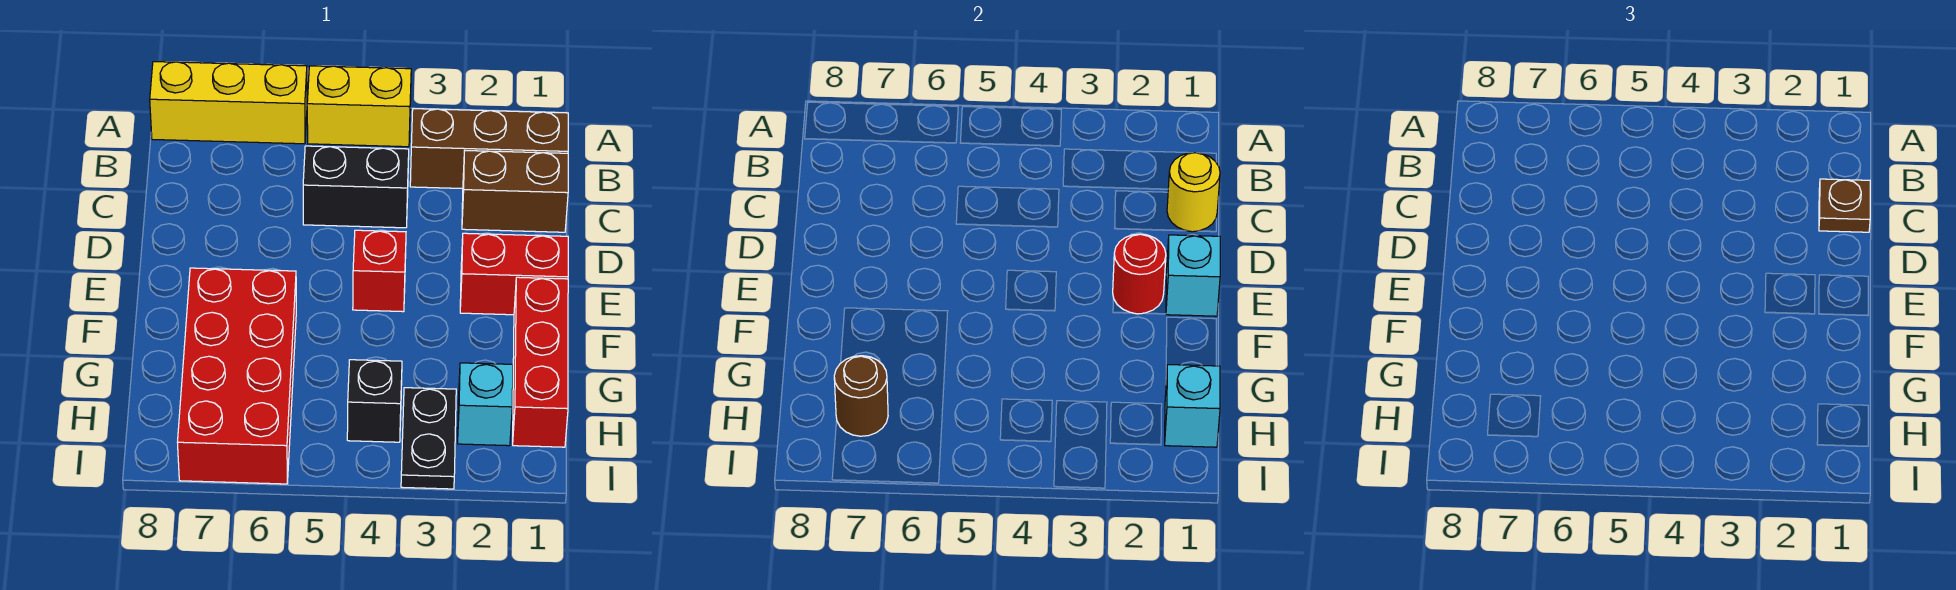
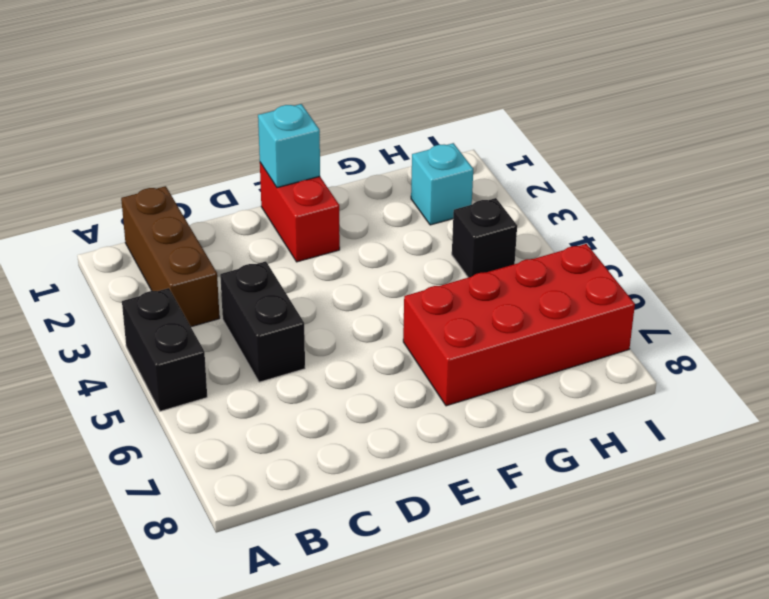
black 1x2 brick [122,288,207,411] -> yellow 1x2 brick [307,66,411,147]
none -> yellow 1x3 brick [150,62,307,144]
none -> brown 1x2 brick [462,151,568,232]
none -> red 1x1 brick [353,230,406,312]

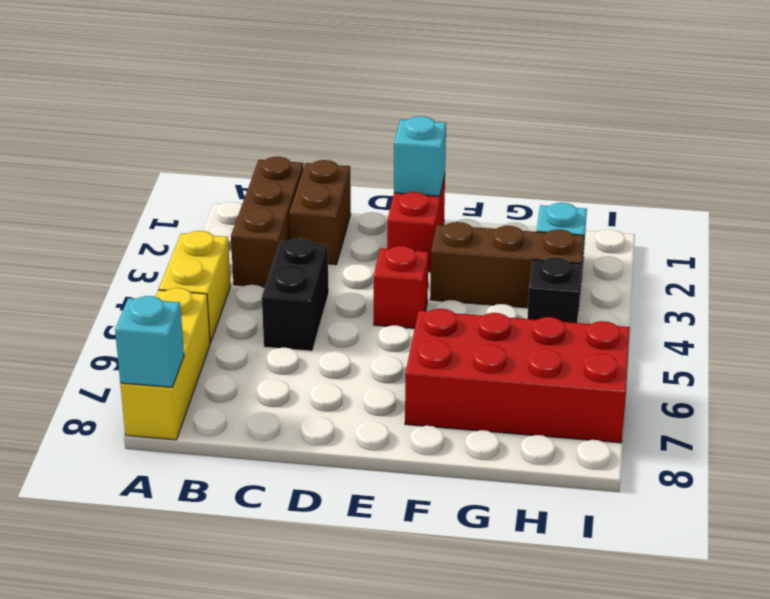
cyan 1x1 brick [115,296,184,387] -> cyan 1x1 brick moved to [1165,365,1220,447]
brown 1x3 brick [430,222,584,308] -> black 1x2 plate [401,388,456,489]
none -> red 1x3 brick [513,277,568,447]
none -> yellow 1x1 round brick [1167,153,1220,232]
none -> red 1x1 round brick [1113,234,1166,314]

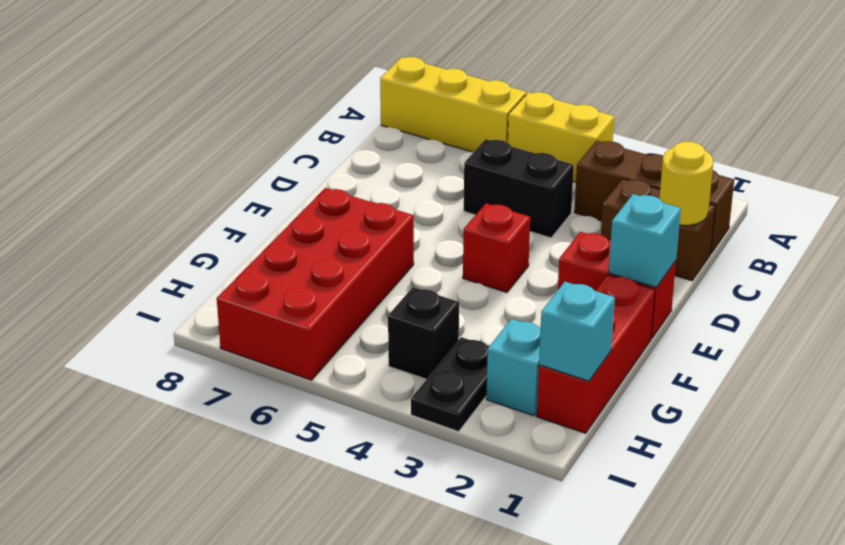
none -> red 1x1 round brick [1113,234,1166,314]
none -> brown 1x1 round brick [834,356,888,436]
none -> brown 1x1 plate [1819,179,1870,232]

